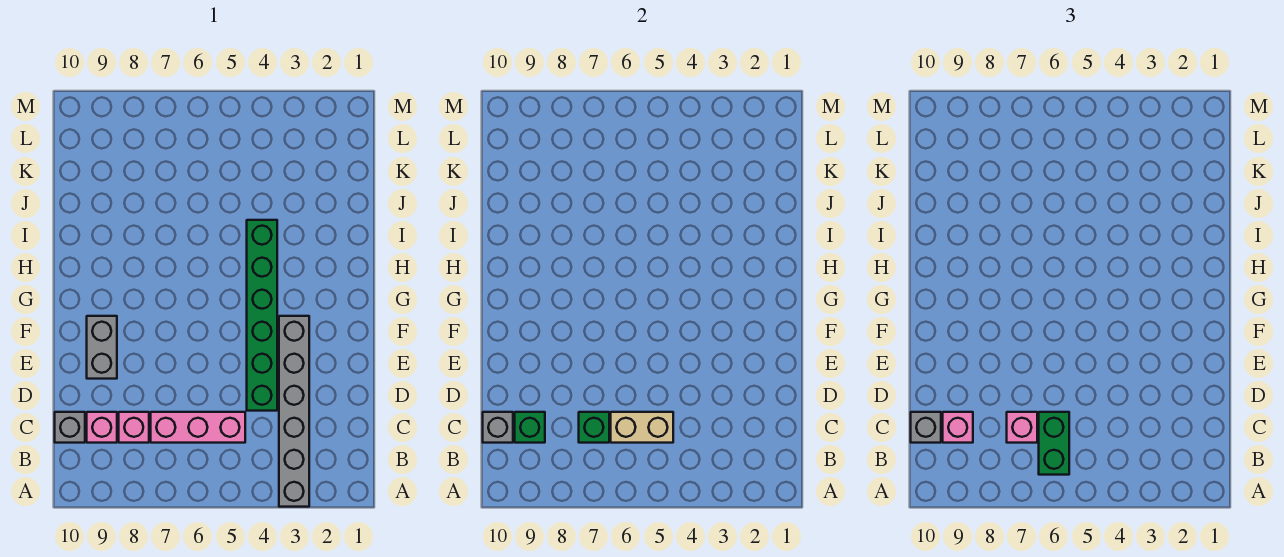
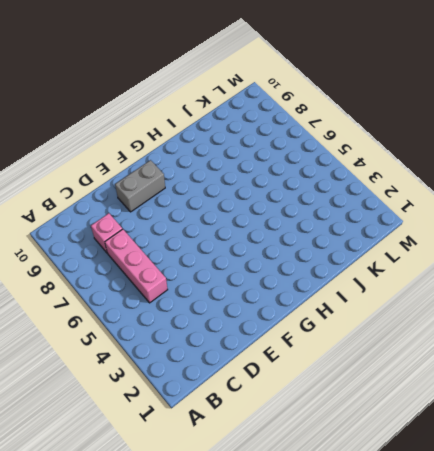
none -> grey 1x6 brick [279,316,309,507]
none -> pink 1x1 brick [87,412,117,443]
none -> grey 1x1 brick [55,412,85,443]

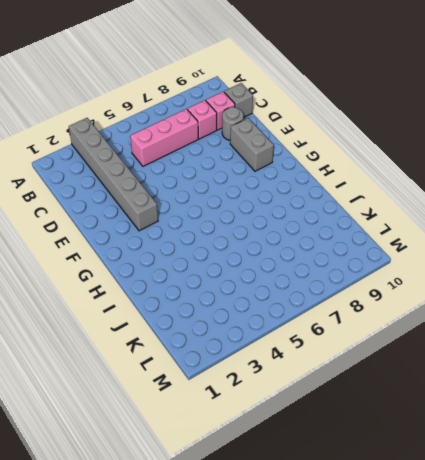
grey 1x1 round brick [222,107,243,140] -> none
none -> green 1x6 brick [247,220,277,411]
none -> tan 1x2 brick [611,412,673,443]
none -> green 1x1 brick [579,412,609,443]

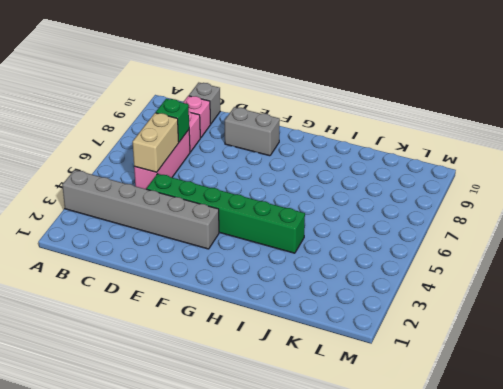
none -> green 1x1 brick [515,412,545,443]
none -> grey 1x1 brick [483,412,513,443]
none -> green 1x2 brick [1039,412,1069,475]

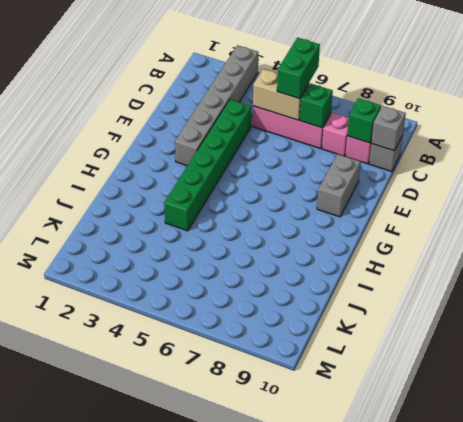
none -> pink 1x1 brick [1007,412,1037,443]
none -> pink 1x1 brick [943,412,973,443]
none -> grey 1x1 brick [911,412,941,443]

